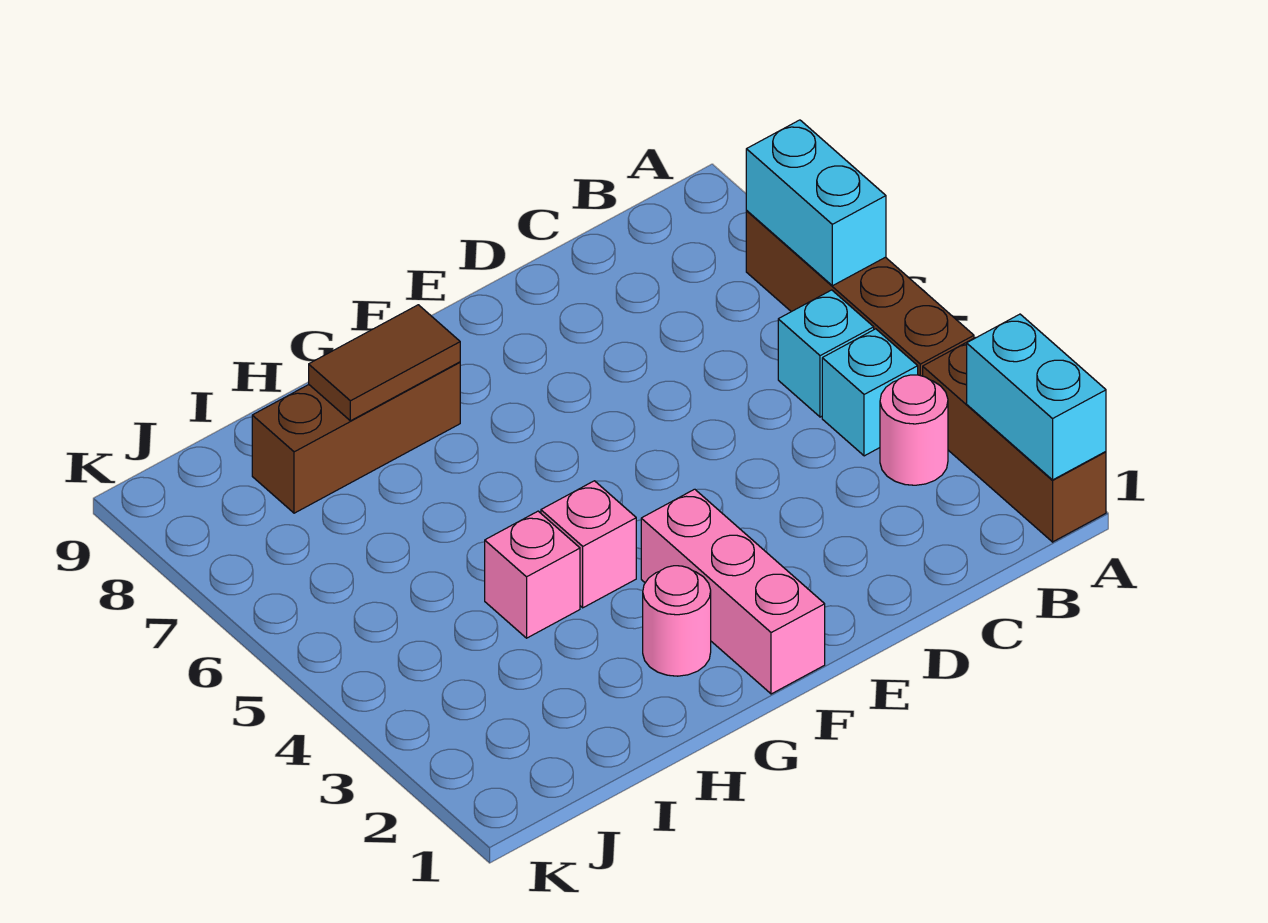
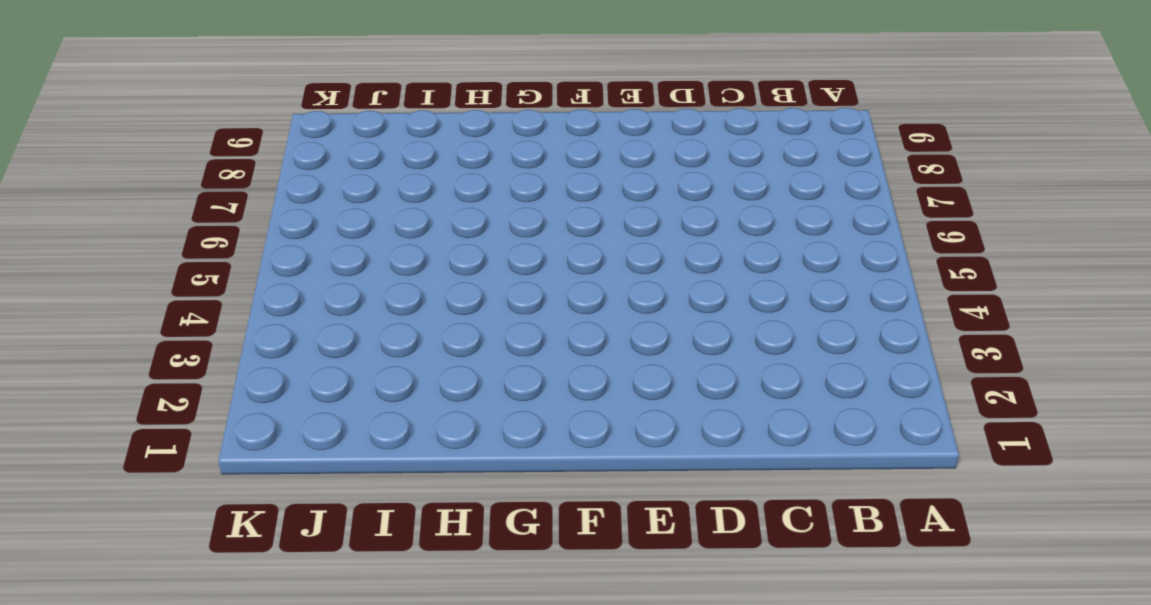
none -> brown 1x3 brick [923,338,1106,542]
none -> brown 1x4 brick [746,211,974,376]
none -> pink 1x1 round brick [880,375,948,485]

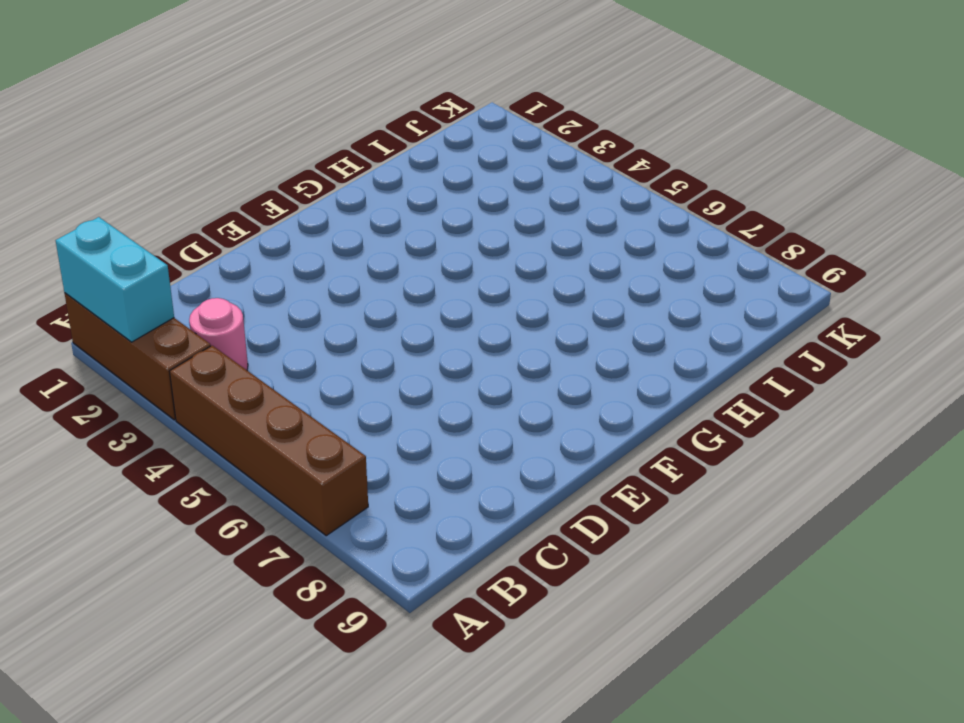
none -> cyan 1x1 brick [822,329,918,456]
none -> cyan 1x1 brick [778,290,874,417]
none -> pink 1x3 brick [641,489,825,694]

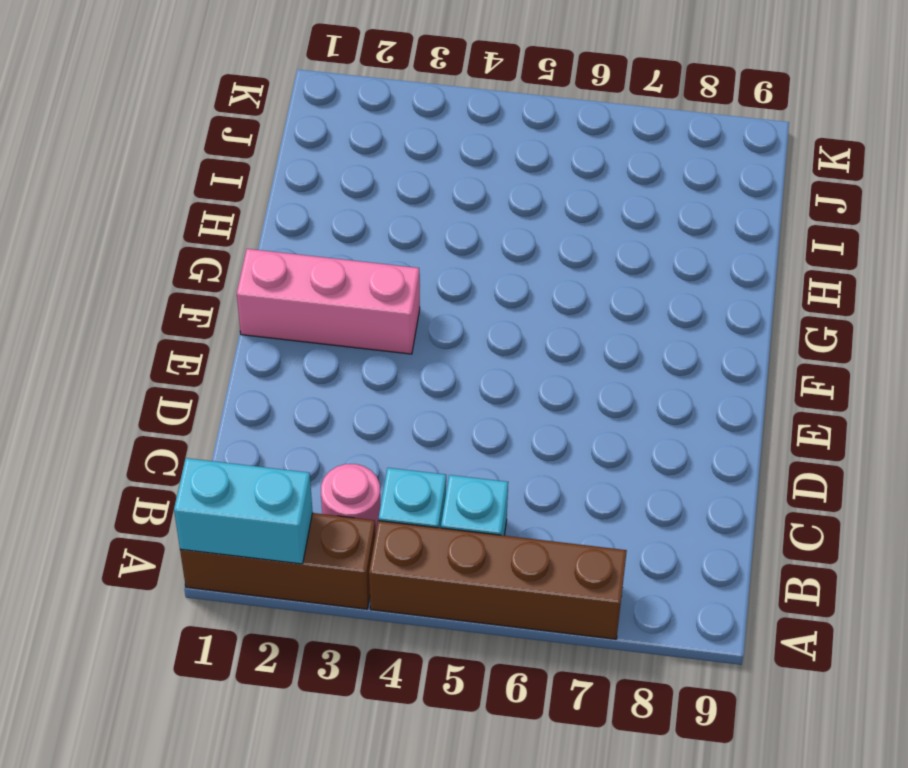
none -> pink 1x1 round brick [643,566,711,676]
none -> pink 1x1 brick [541,481,636,608]
none -> brown 1x3 brick [252,362,460,513]

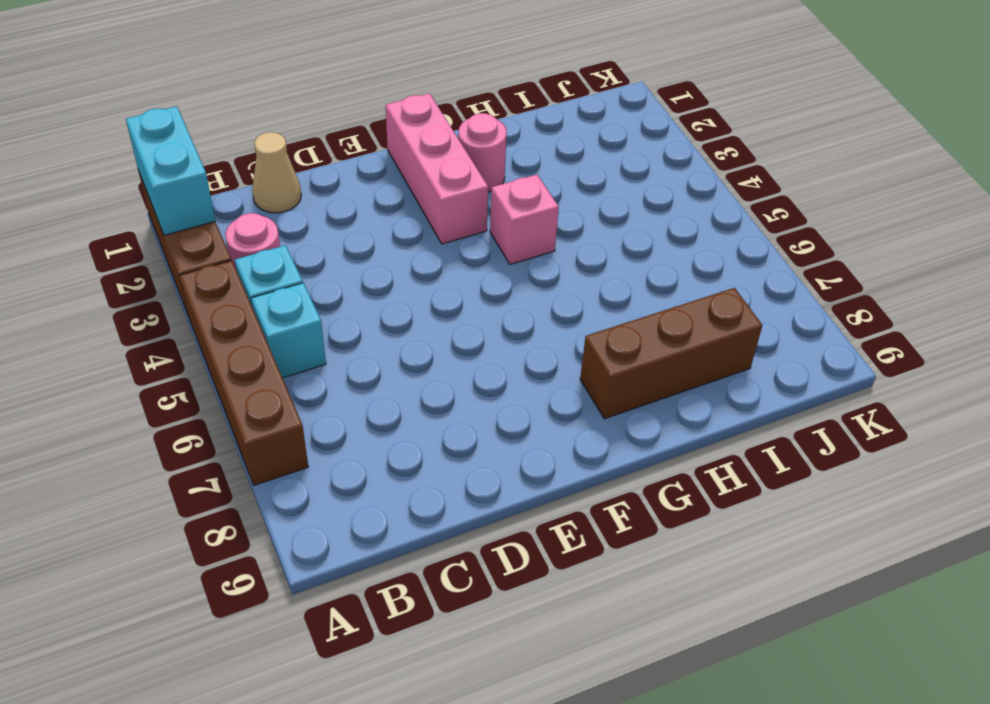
tan 1x1 cone [252,132,301,213] -> none
none -> pink 1x1 brick [485,511,580,638]
none -> cyan 1x2 brick [746,120,886,286]
none -> brown 1x2 tile [309,305,460,421]

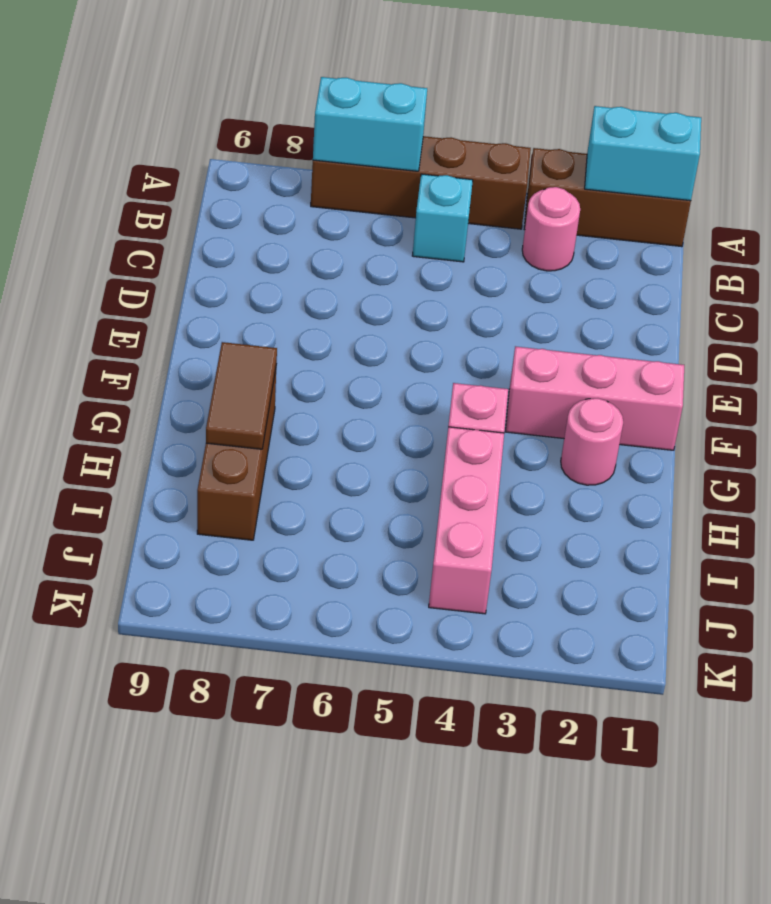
pink 1x3 brick [429,427,504,614] -> pink 1x1 brick [485,511,580,638]
none -> cyan 1x1 brick [822,329,918,456]

